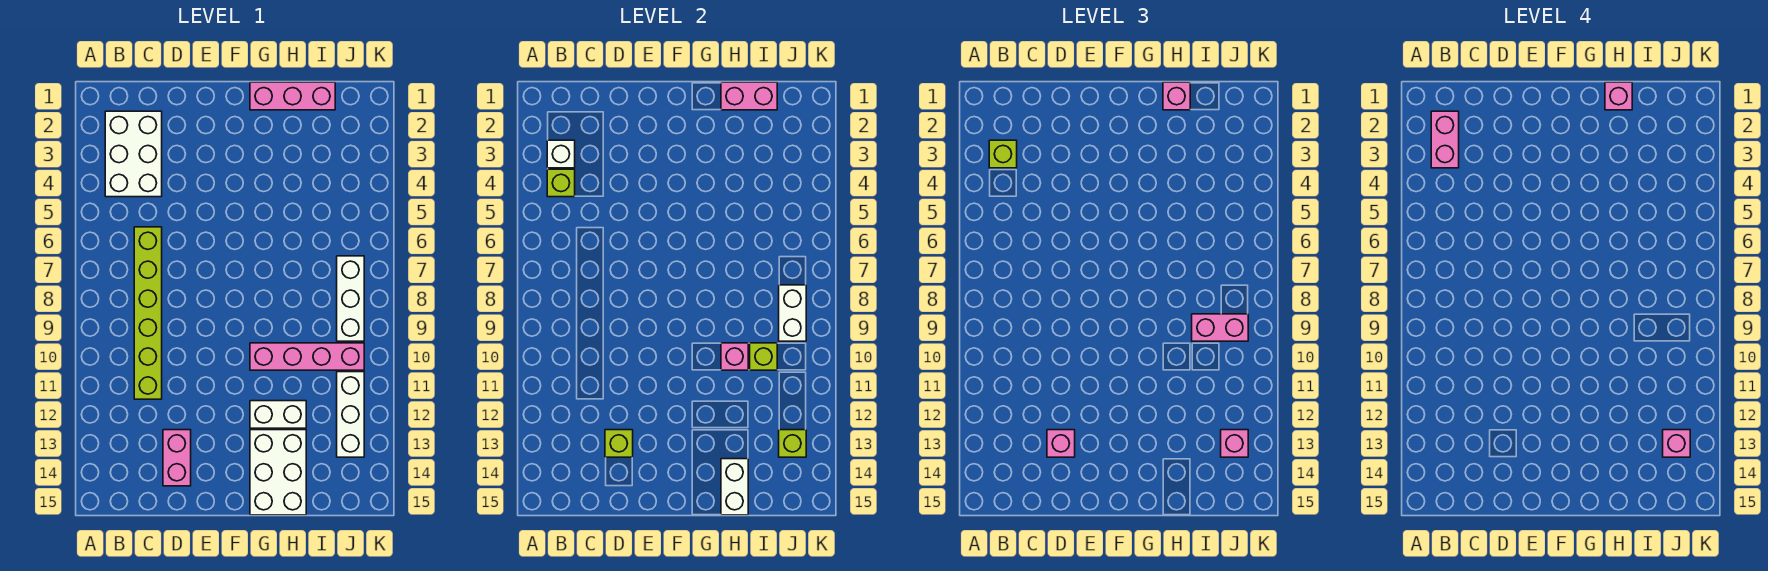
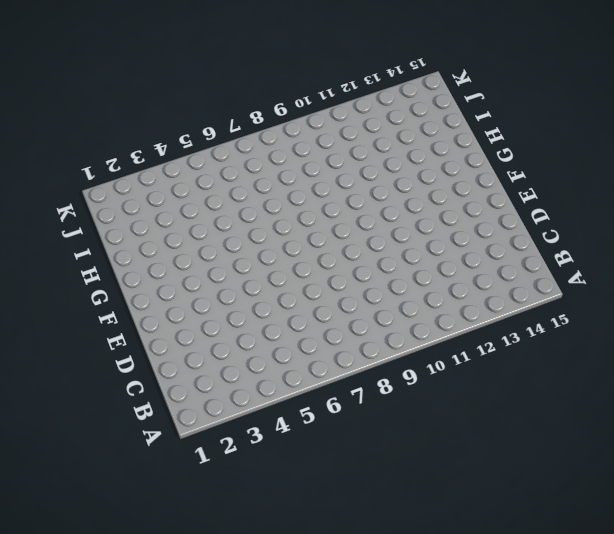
none -> white 2x3 brick [105,111,162,197]
none -> lime 1x6 brick [134,227,162,399]
none -> pink 1x2 brick [163,430,191,486]

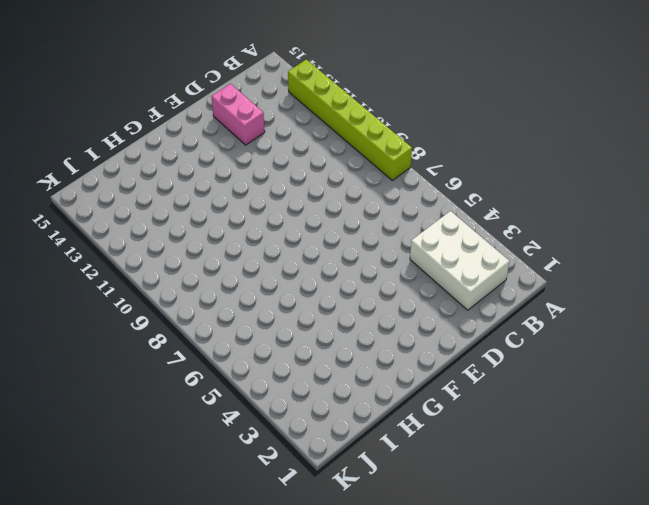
lime 1x6 brick [288,59,412,180] -> lime 1x6 brick moved to [134,227,162,399]
none -> pink 1x3 brick [250,82,335,110]
none -> pink 1x4 brick [250,343,364,370]
none -> white 1x2 brick [250,401,306,428]

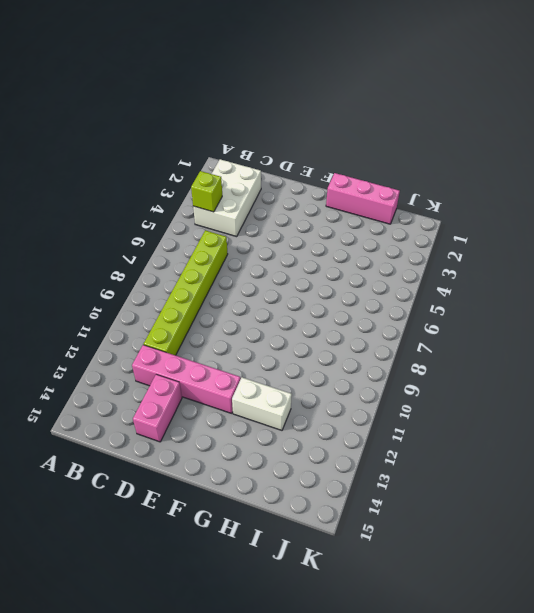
pink 1x4 brick [132,345,241,413] -> pink 1x4 brick moved to [250,343,364,370]
none -> white 2x3 brick [250,430,306,515]
none -> white 1x3 brick [337,256,364,341]
none -> white 1x3 brick [337,372,364,457]

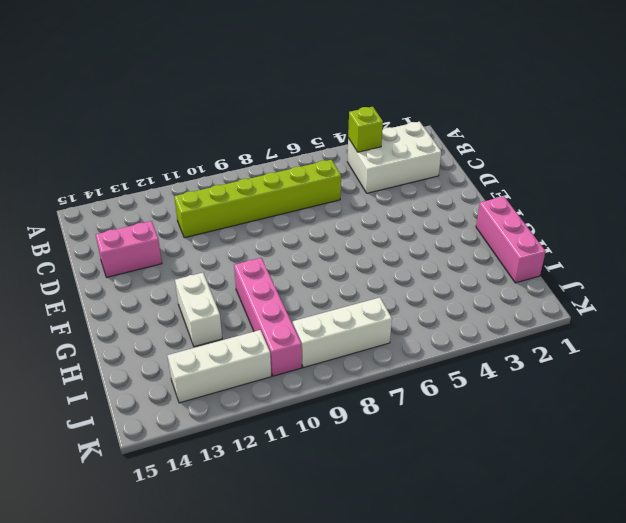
none -> white 2x3 brick [250,430,306,515]
none -> white 1x1 brick [547,140,575,168]
none -> lime 1x1 brick [605,430,633,457]

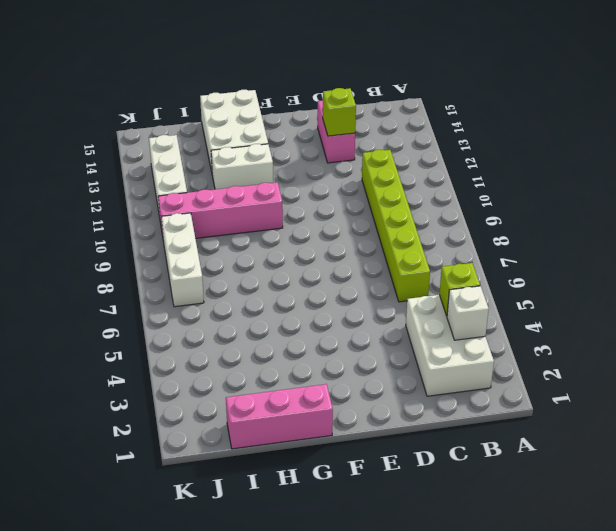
none -> pink 1x2 brick [721,82,777,110]
none -> pink 1x1 brick [721,343,748,370]
none -> white 1x2 brick [721,459,748,515]

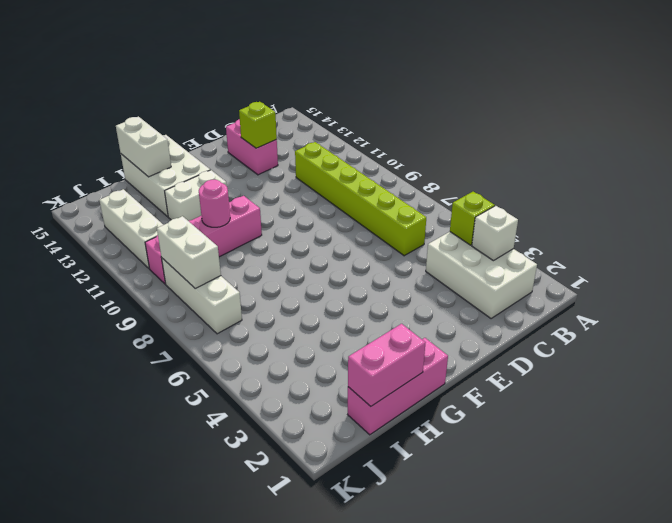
pink 1x1 round brick [199,180,230,227] -> pink 1x1 brick [721,343,748,370]
none -> lime 1x1 brick [750,343,777,370]
none -> lime 1x1 brick [779,430,806,457]
none -> lime 1x1 brick [989,140,1017,168]

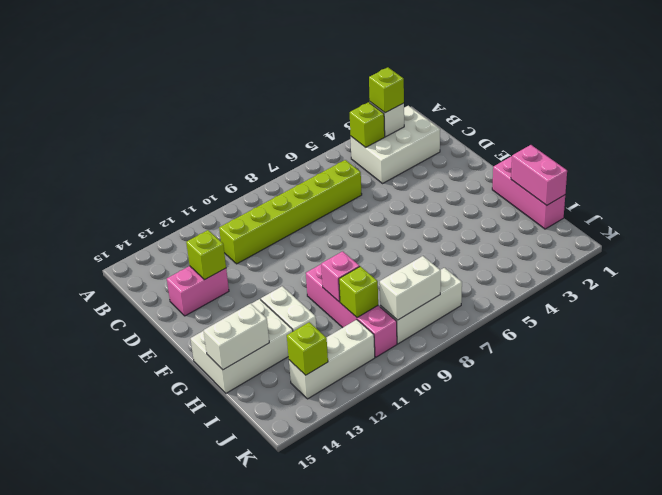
none -> pink 1x1 brick [1047,430,1075,457]
none -> pink 1x1 brick [1163,82,1190,110]
none -> pink 1x2 brick [1192,314,1248,341]

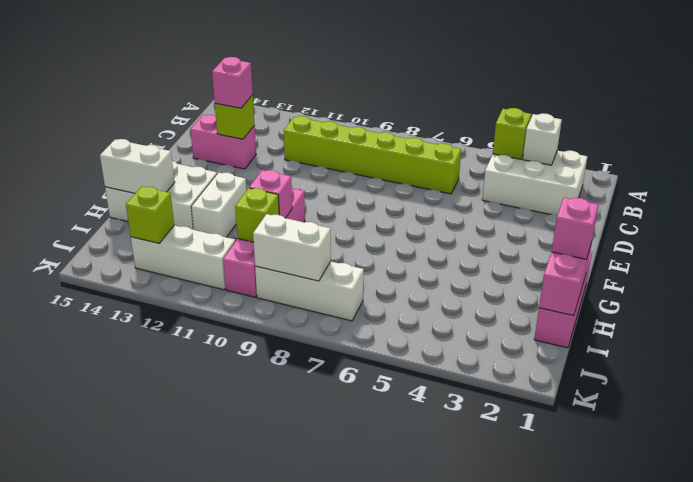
none -> lime 1x1 brick [989,140,1017,168]
none -> pink 1x2 brick [1192,314,1248,341]
none -> pink 1x1 brick [1221,430,1248,457]

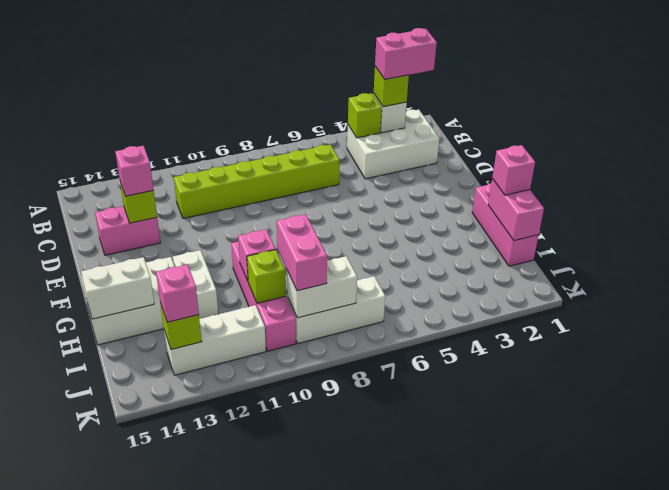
none -> pink 1x1 brick [1605,82,1632,110]
none -> pink 1x1 brick [1663,430,1690,457]

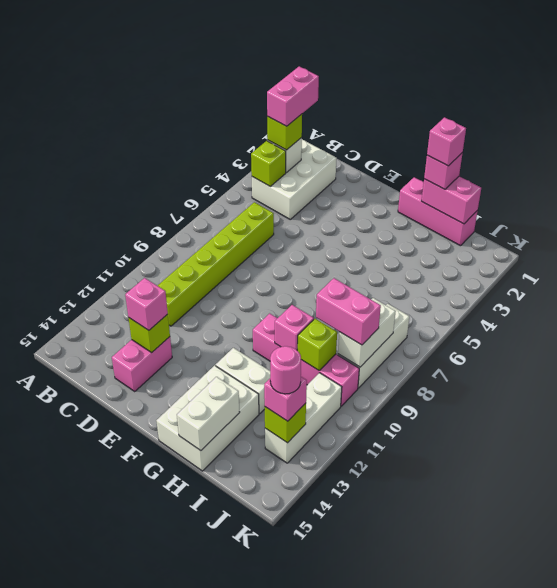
pink 1x1 round brick [270,346,301,394] -> pink 1x1 brick [1663,430,1690,457]

